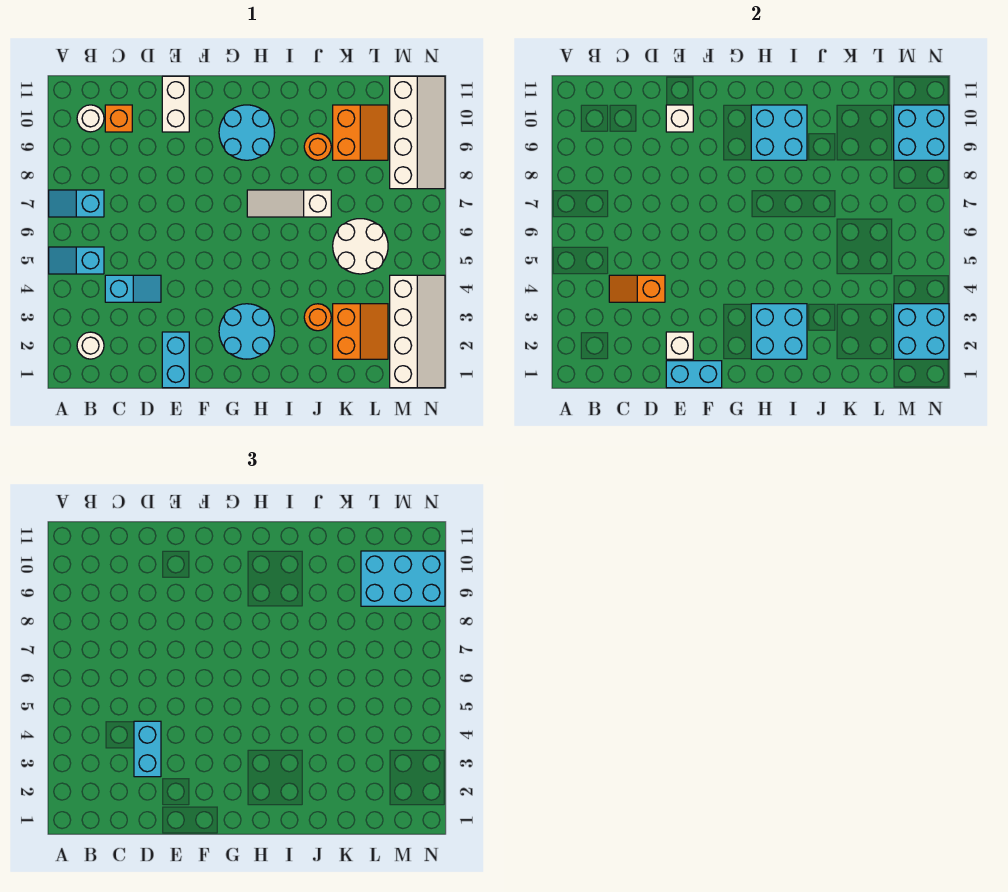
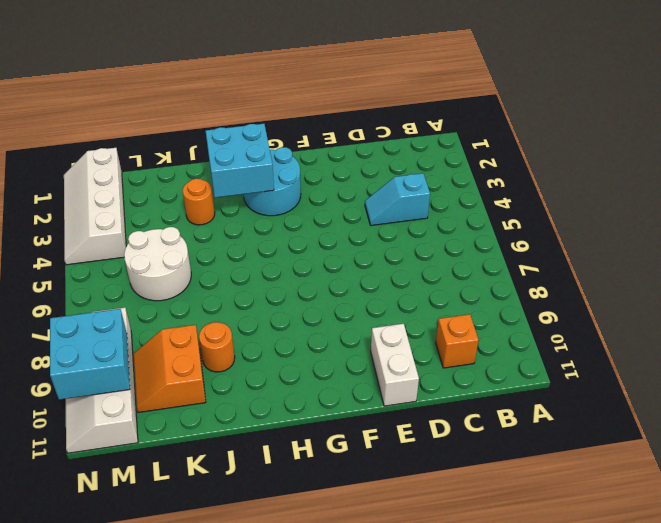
none -> cyan 1x2 slope [49,247,104,274]
none -> cyan 1x2 slope [49,190,104,217]
none -> white 1x1 round brick [77,332,104,359]

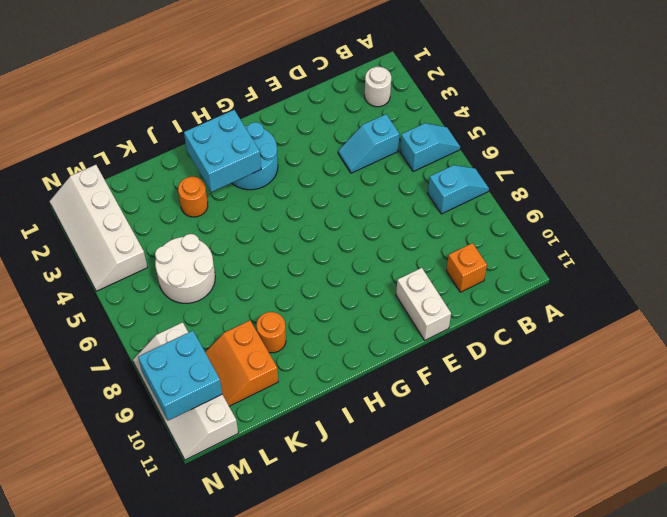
none -> white 1x1 round brick [77,105,104,132]
none -> cyan 1x2 brick [162,332,189,388]
none -> cyan 2x2 round brick [219,105,275,160]

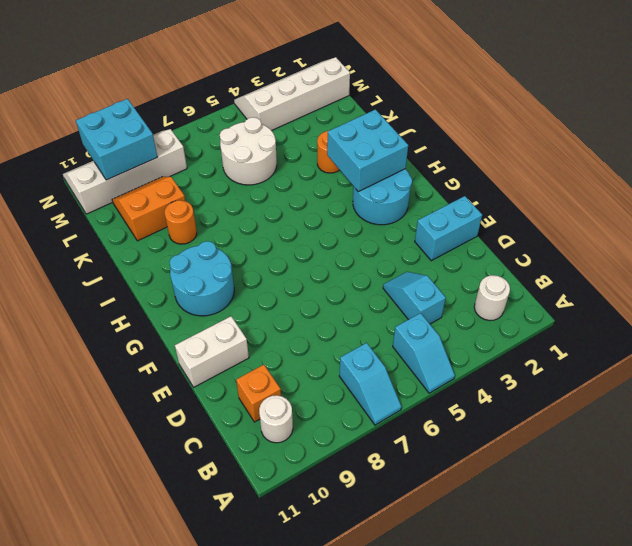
none -> white 1x3 slope [247,190,331,217]
none -> orange 2x2 slope [333,304,388,359]
none -> orange 1x2 slope [609,275,665,302]

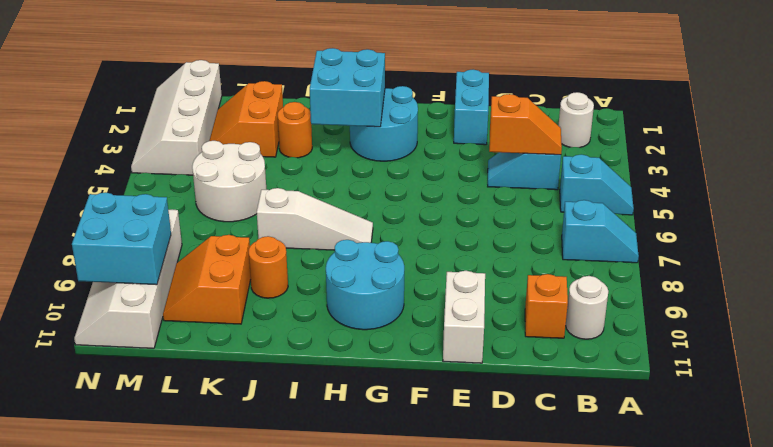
none -> cyan 1x2 brick [666,361,722,388]
none -> white 1x1 brick [666,332,693,359]
none -> white 1x1 brick [666,105,693,132]

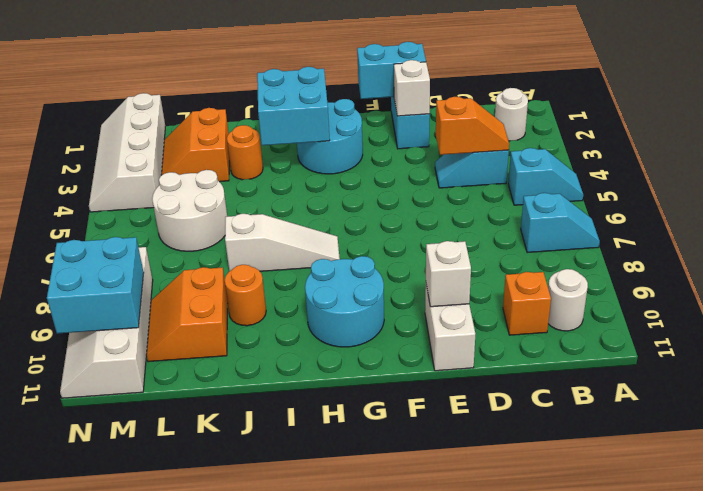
none -> cyan 2x2 brick [751,105,807,160]
none -> cyan 2x2 brick [894,304,949,359]
none -> cyan 1x2 brick [134,721,161,777]

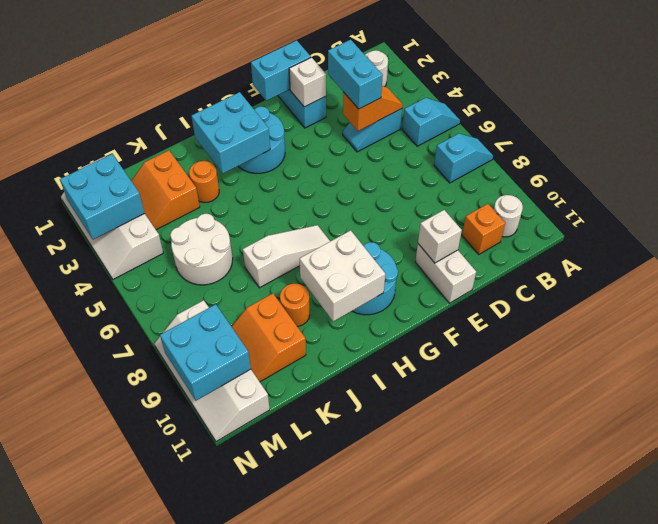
white 2x2 brick [300,230,385,321] -> cyan 2x2 brick [751,105,807,160]
none -> cyan 2x3 brick [361,551,445,606]

